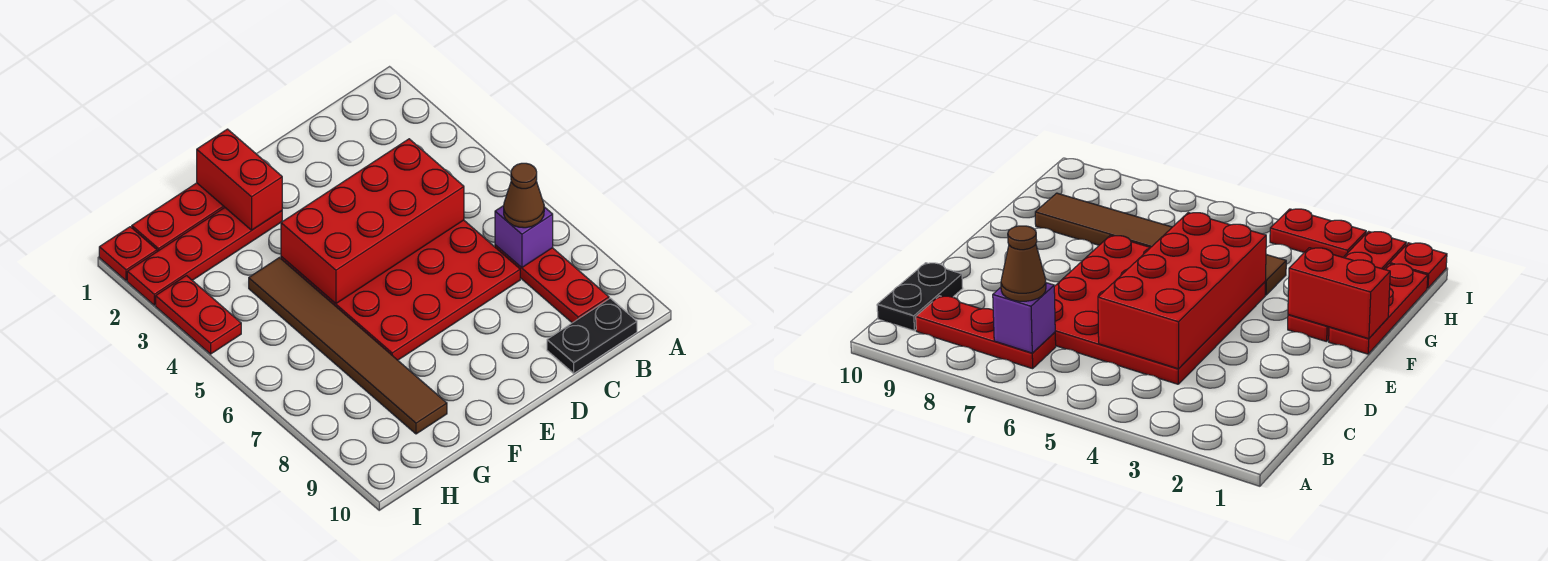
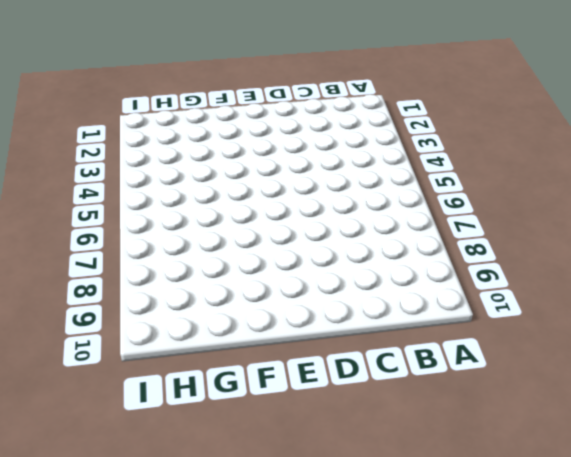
none -> red 1x3 plate [495,245,609,323]
none -> black 1x2 plate [547,298,637,373]
none -> red 4x4 plate [281,220,520,360]

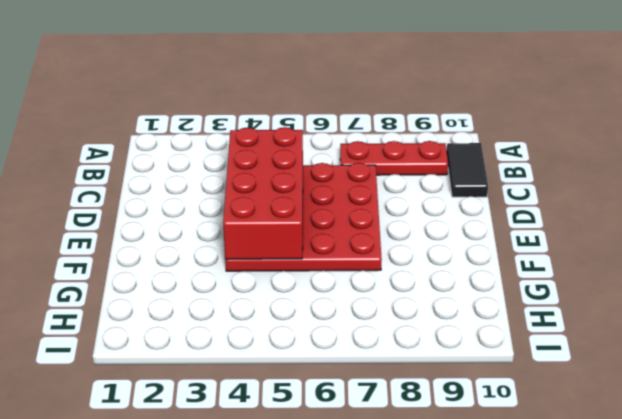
black 1x2 tile [447,143,488,197] -> black 1x2 plate [547,298,637,373]
none -> red 1x3 plate [132,183,225,252]
none -> red 1x4 plate [127,208,282,305]
none -> brown 1x6 tile [249,258,447,434]

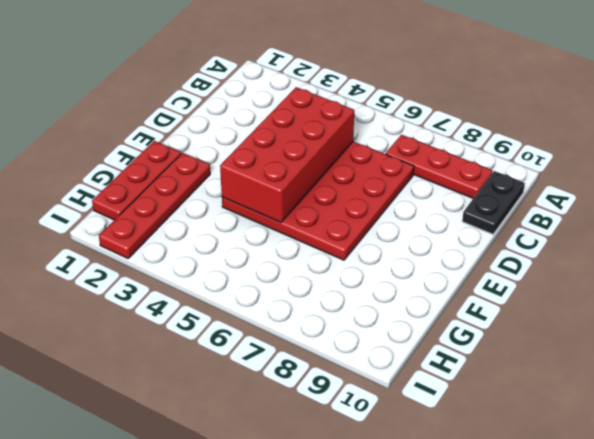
none -> brown 1x6 tile [249,258,447,434]
none -> red 1x1 plate [99,227,157,281]
none -> red 1x2 plate [156,276,241,354]

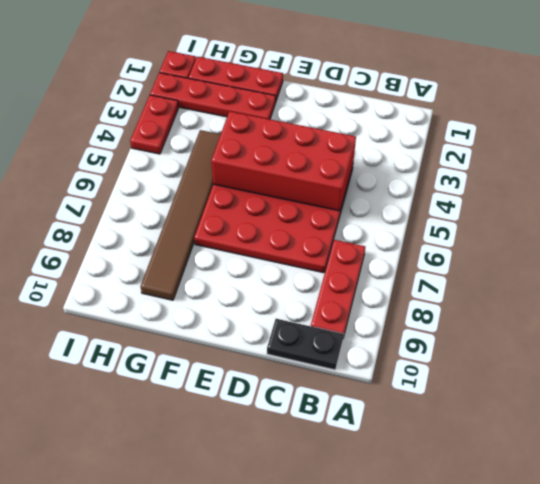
none -> purple 1x1 brick [495,206,553,268]
none -> red 1x2 brick [197,129,282,230]
none -> brown 1x1 cone [504,163,544,228]

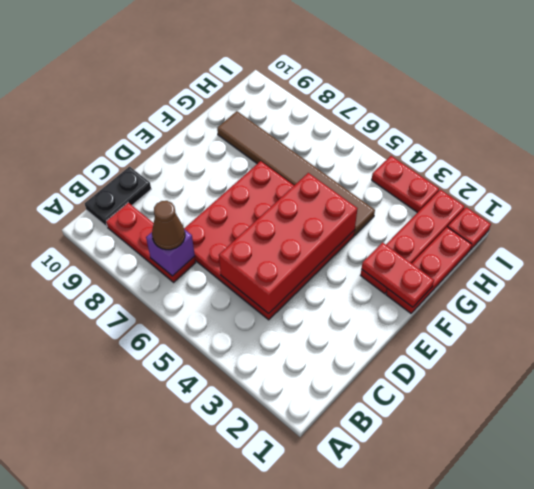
red 1x2 plate [362,242,434,307] -> red 1x2 brick [197,129,282,230]

